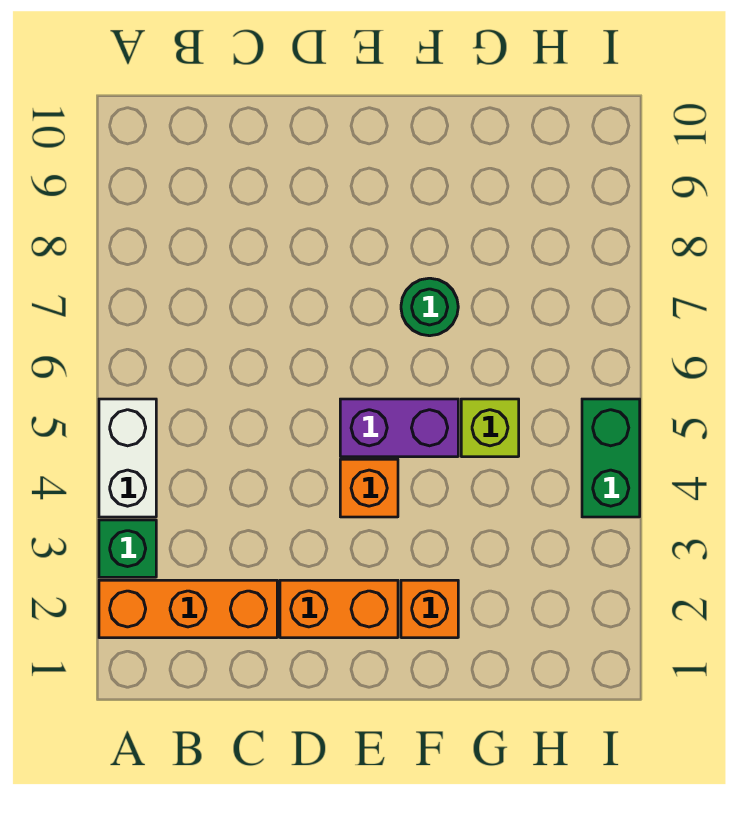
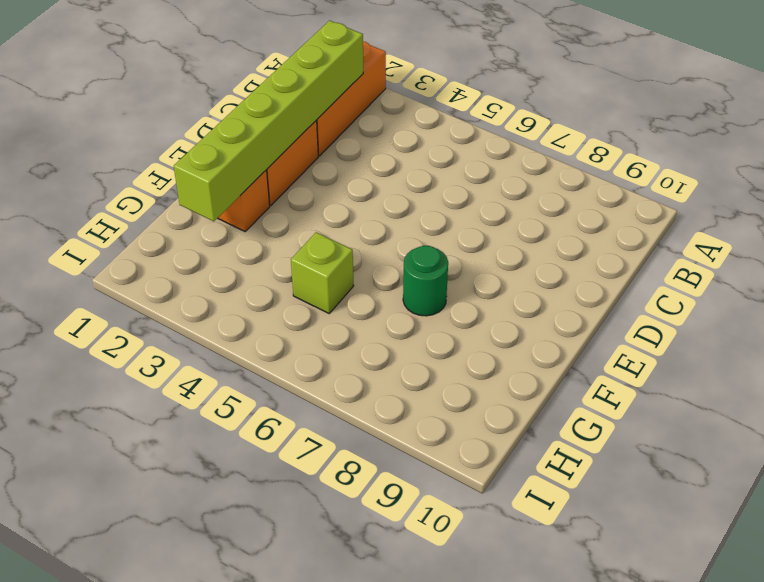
lime 1x6 brick [174,21,363,221] -> none
none -> green 1x1 brick [99,520,156,577]
none -> white 1x2 brick [99,399,156,517]

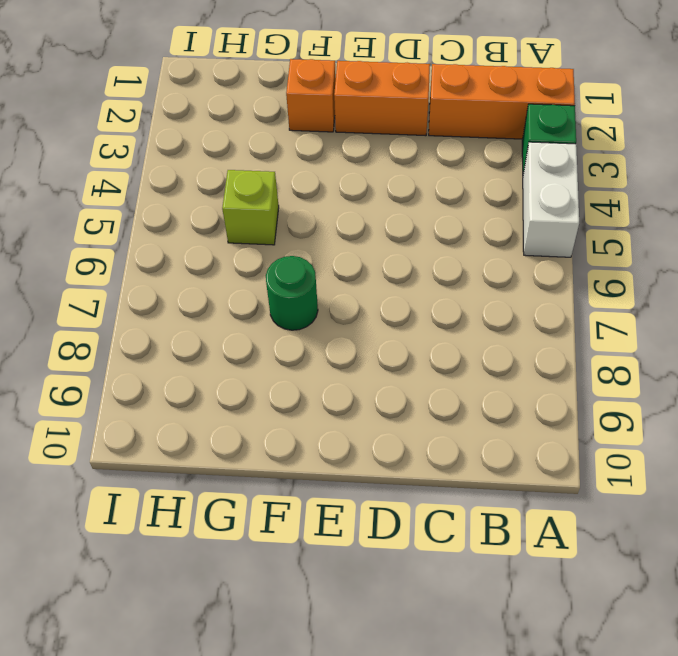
none -> orange 1x1 brick [340,459,398,517]
none -> purple 1x2 brick [340,399,458,457]

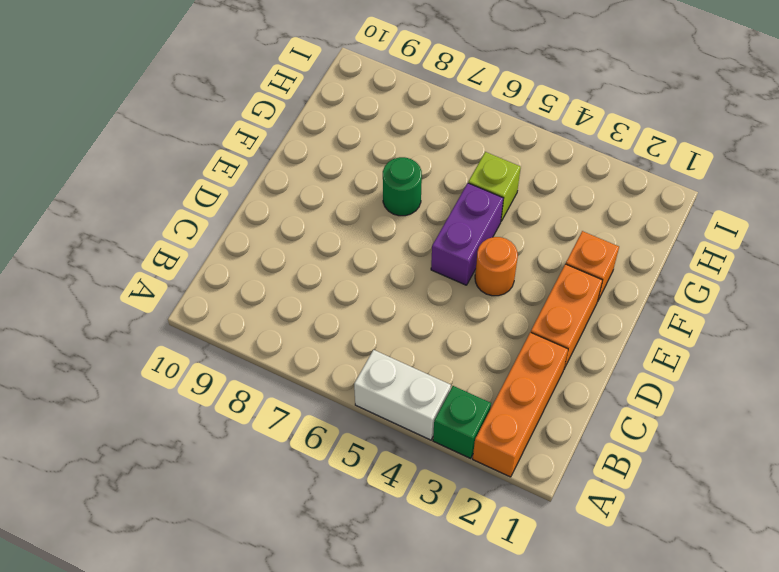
orange 1x1 round brick [475,237,518,296] -> orange 1x1 brick [340,459,398,517]
none -> green 1x2 brick [582,399,640,517]

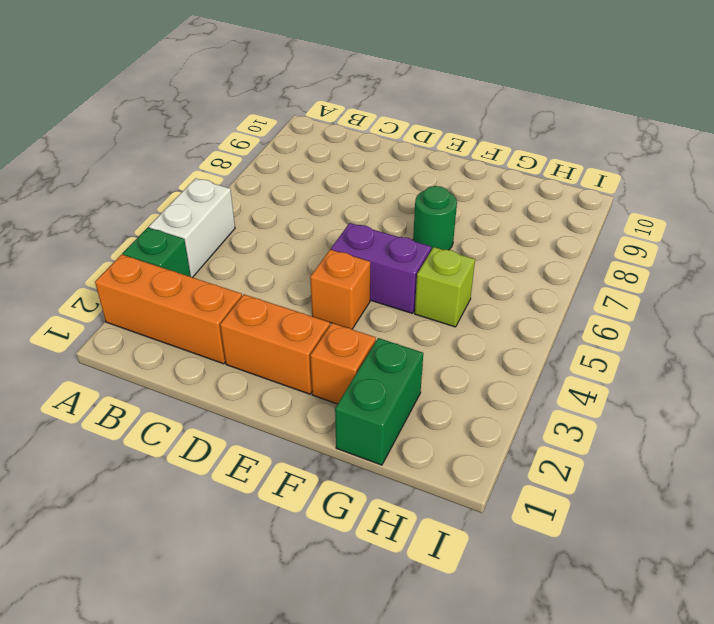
green 1x2 brick [335,338,423,465] -> green 1x2 brick moved to [582,399,640,517]

